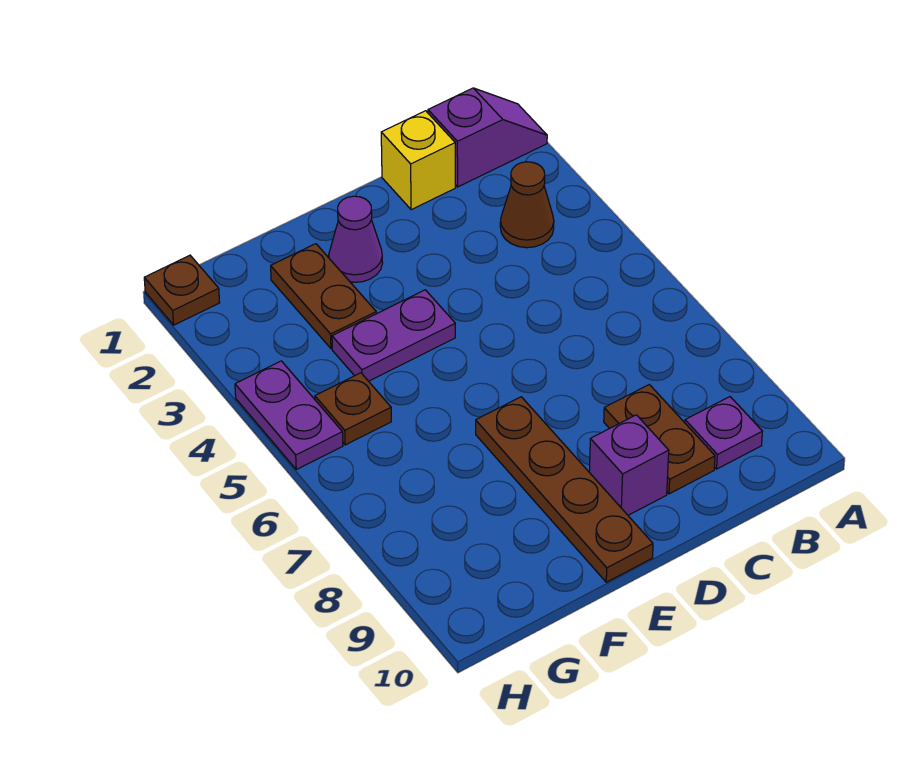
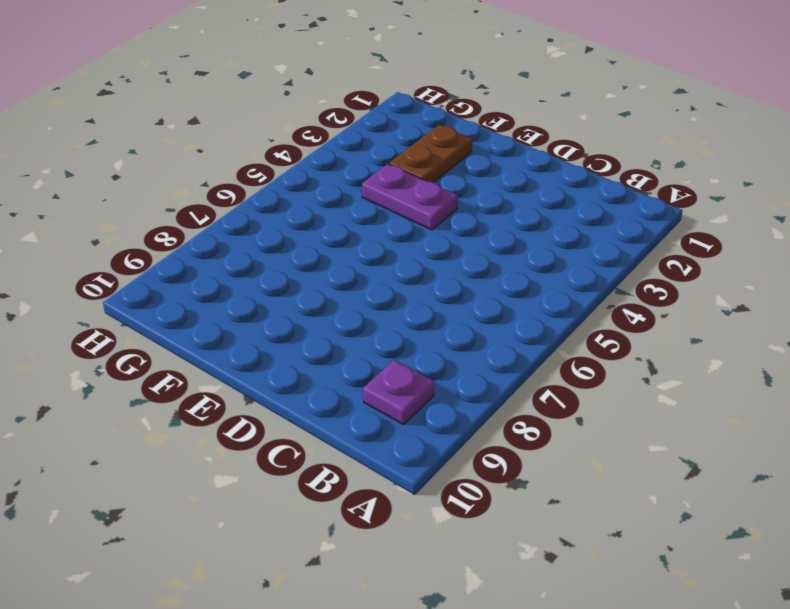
none -> purple 1x2 slope [428,88,547,187]
none -> brown 1x1 cone [500,162,554,248]
none -> yellow 1x1 brick [381,111,455,210]

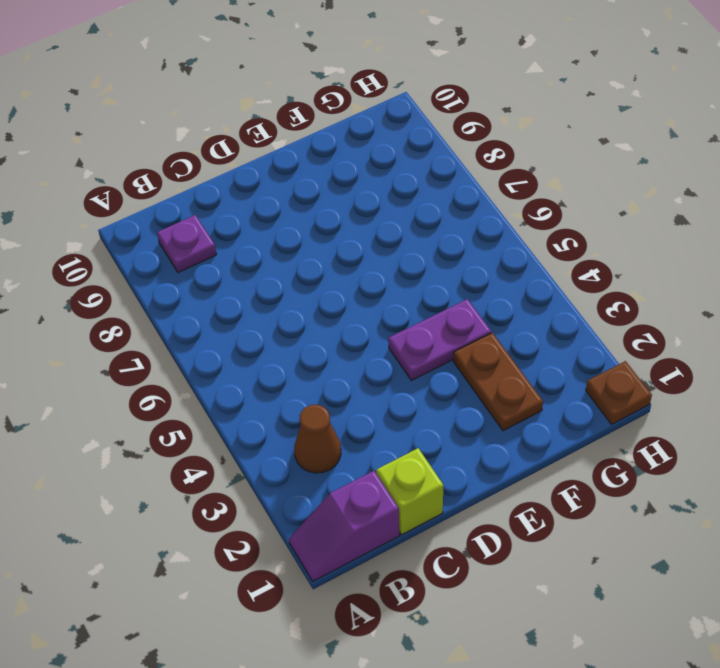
lime 1x1 brick [376,448,443,535] -> yellow 1x1 brick [381,111,455,210]
none -> brown 1x2 plate [604,385,715,494]
none -> purple 1x1 brick [589,415,669,515]
none -> purple 1x1 cone [329,196,383,282]

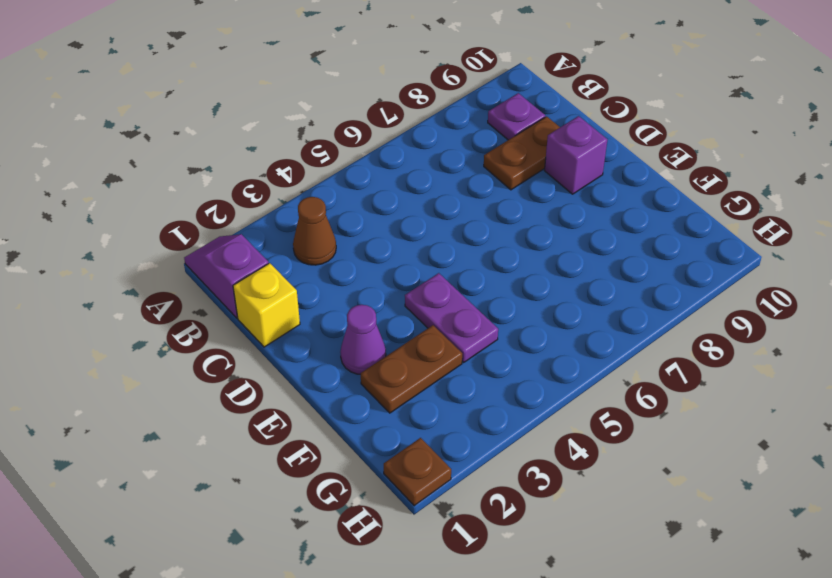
none -> brown 1x4 plate [476,397,653,582]
none -> brown 1x1 plate [315,373,391,445]
none -> purple 1x2 plate [235,361,343,470]

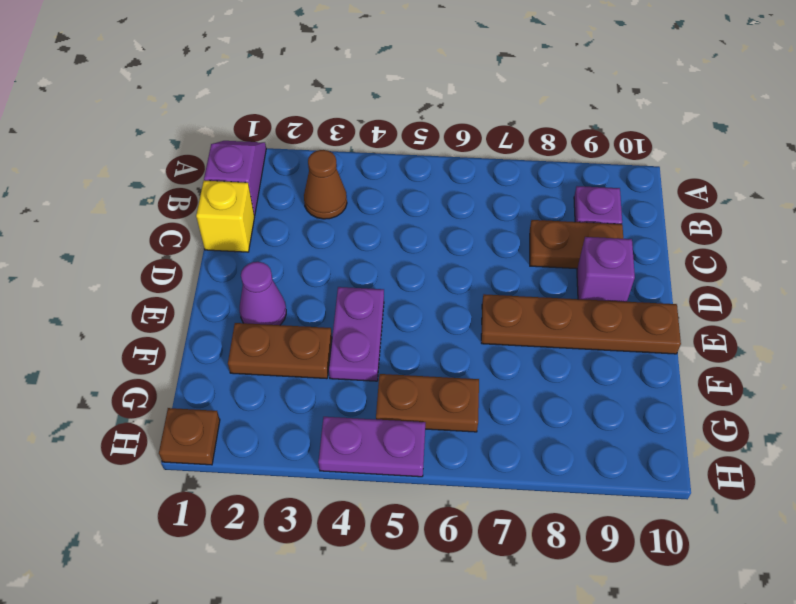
brown 1x2 plate [376,374,479,432] -> brown 1x1 plate [315,373,391,445]

